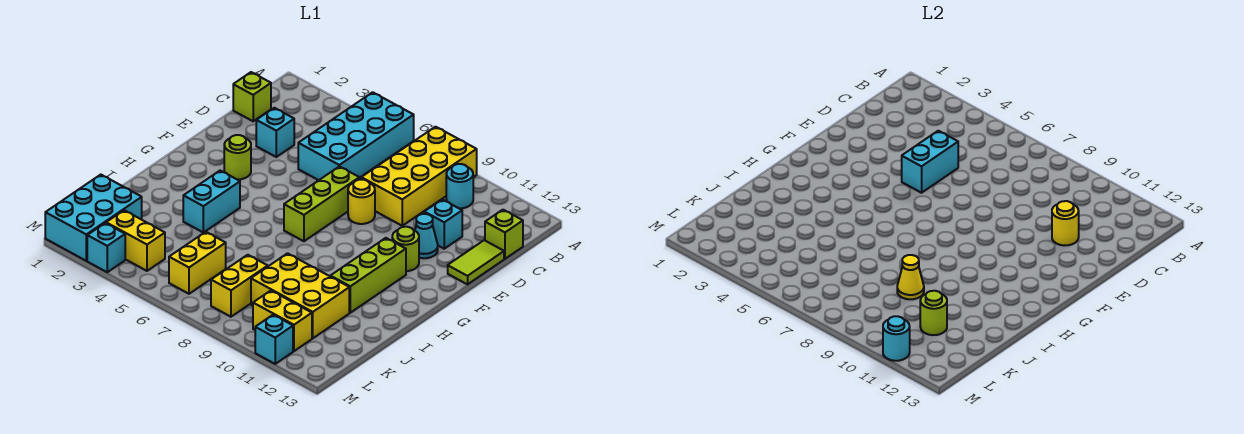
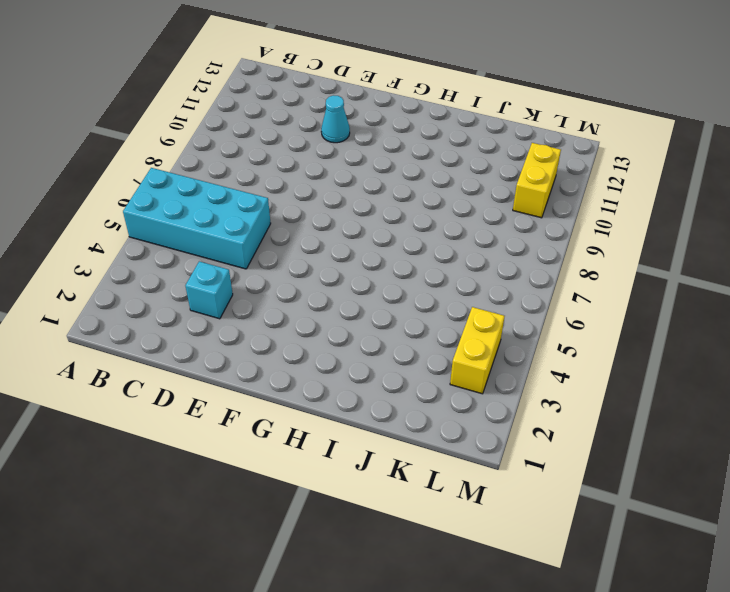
none -> yellow 2x4 brick [361,127,477,226]
none -> cyan 1x1 round brick [446,164,473,208]
none -> lime 1x1 brick [233,72,271,121]

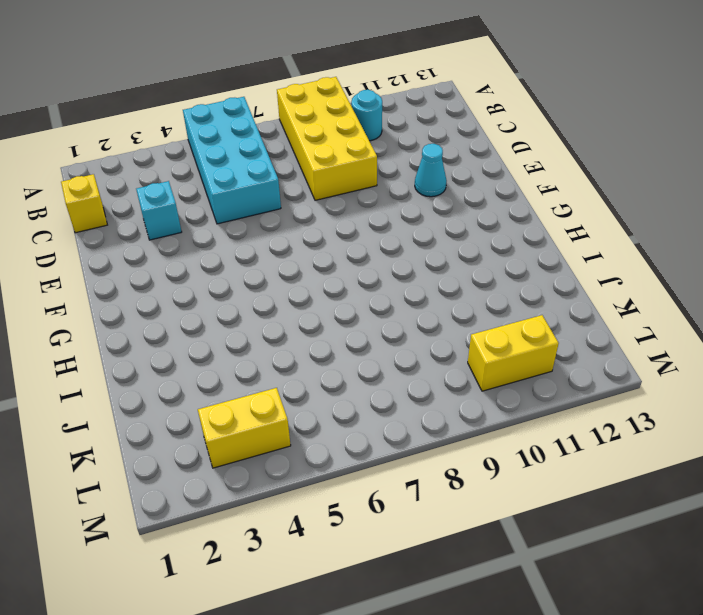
yellow 1x1 brick [61,174,107,233] -> lime 1x1 brick [233,72,271,121]
none -> lime 1x1 brick [485,210,523,259]
none -> cyan 1x1 brick [424,199,462,249]
none -> lime 1x2 tile [448,240,504,284]

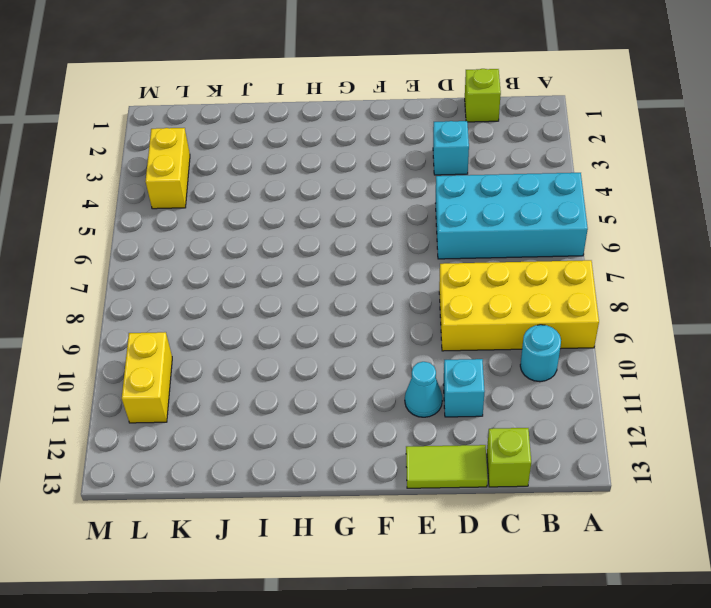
none -> lime 1x3 brick [284,166,359,241]
none -> yellow 1x1 round brick [348,180,375,224]
none -> lime 1x1 round brick [224,135,251,179]

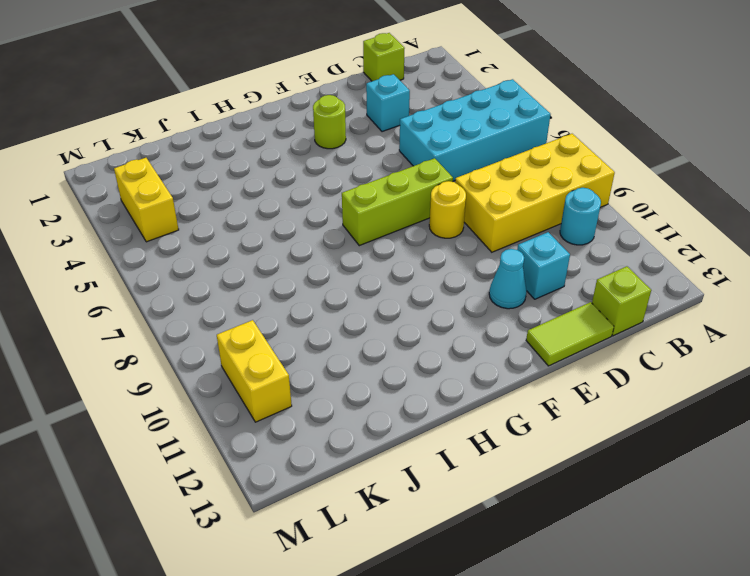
none -> lime 1x1 round brick [392,227,419,271]
none -> lime 1x3 brick [330,238,406,313]
none -> cyan 1x2 brick [183,171,240,233]

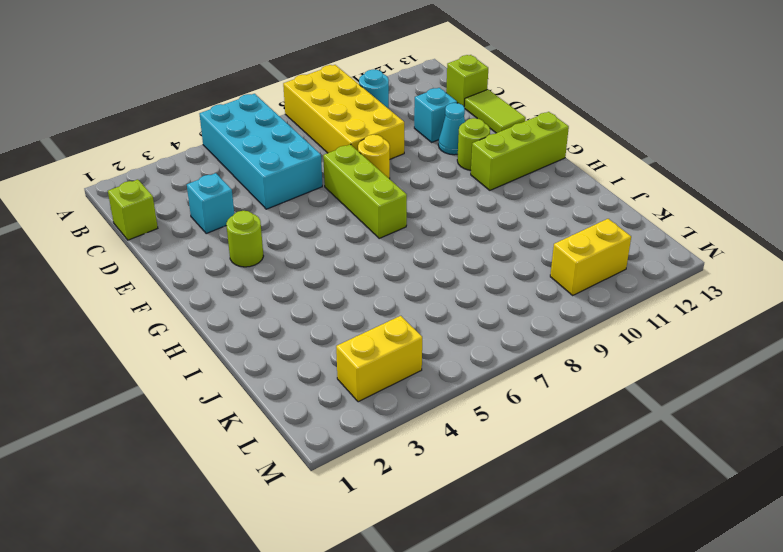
lime 1x3 brick [471,112,569,190] -> lime 1x3 brick turned to [330,238,406,313]
none -> cyan 1x2 brick [183,171,240,233]
none -> yellow 2x3 brick [251,253,349,338]
none -> cyan 2x3 brick [45,175,142,261]

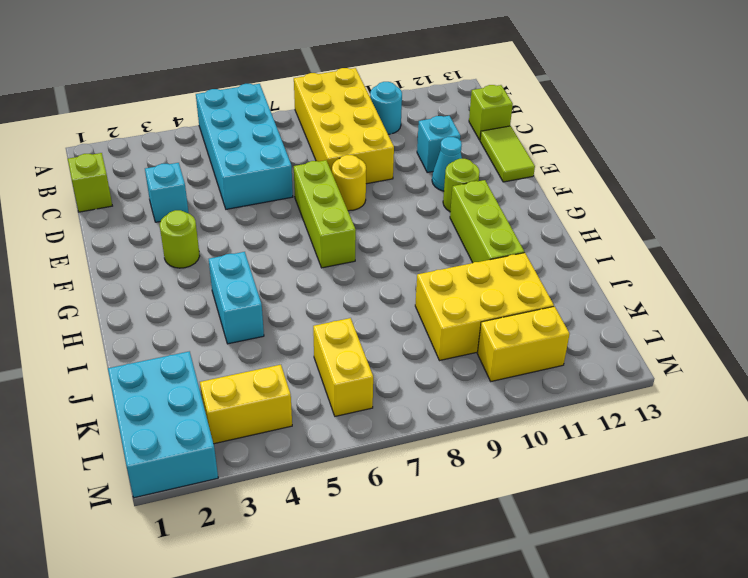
none -> yellow 1x2 brick [211,255,268,317]
none -> cyan 1x1 brick [87,223,125,272]
none -> cyan 1x1 brick [255,315,293,364]

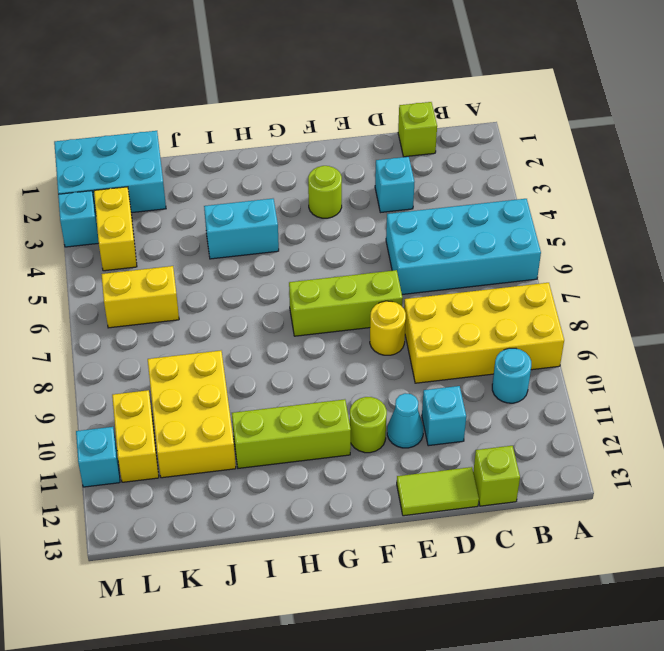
none -> yellow 1x2 brick [211,255,268,317]
none -> cyan 1x2 brick [902,131,958,193]
none -> yellow 1x1 round brick [1052,201,1079,246]

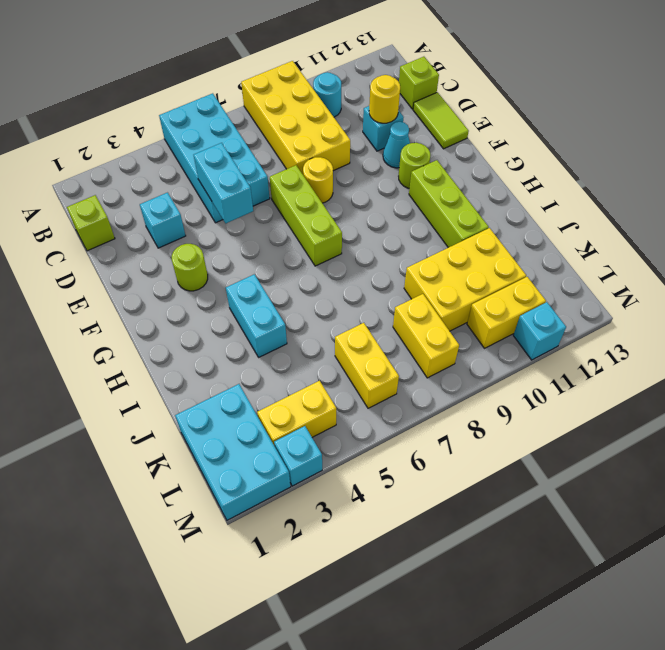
none -> yellow 1x1 cone [897,255,924,299]
none -> lime 1x1 round brick [920,291,947,335]
none -> cyan 1x1 round brick [883,316,910,361]

